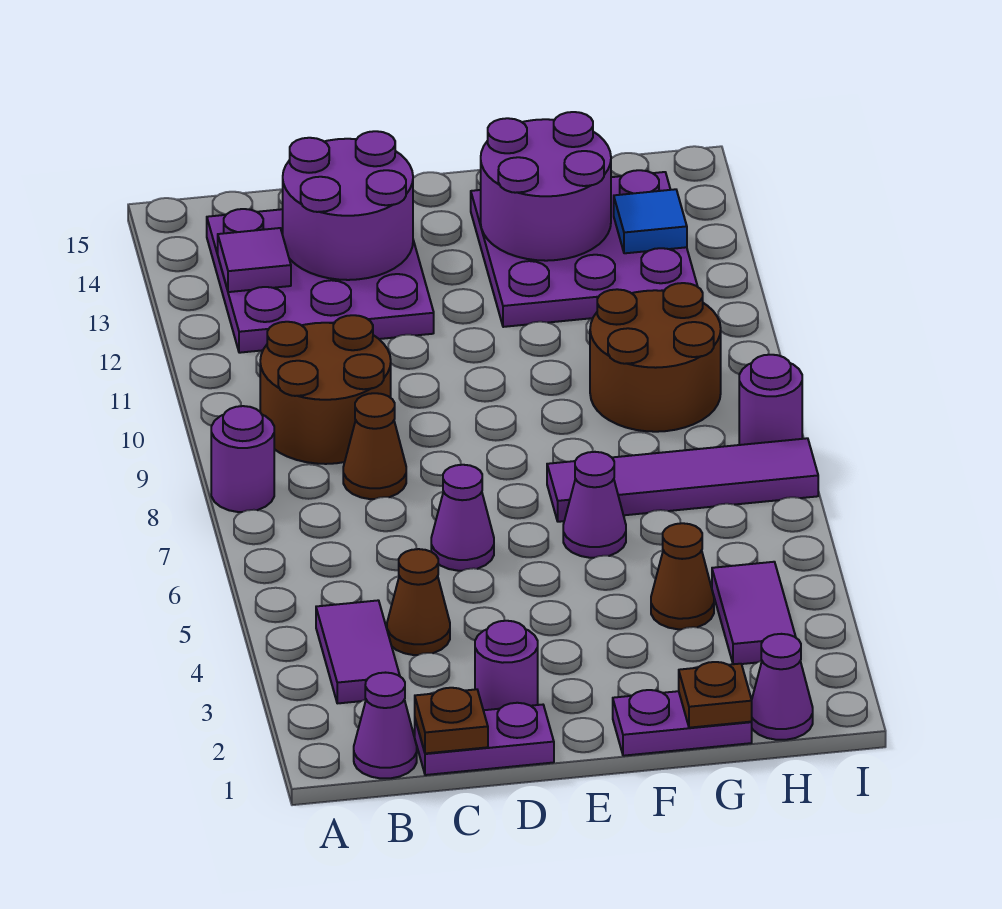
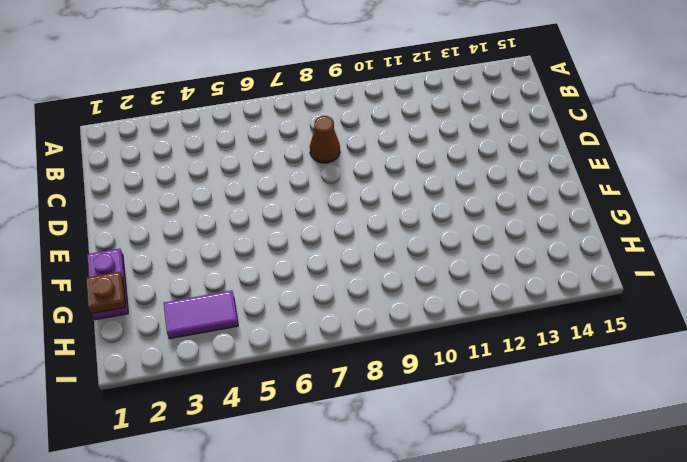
none -> purple 1x1 round brick [211,406,274,512]
none -> purple 1x1 cone [354,673,417,778]
none -> purple 1x2 tile [316,600,400,703]

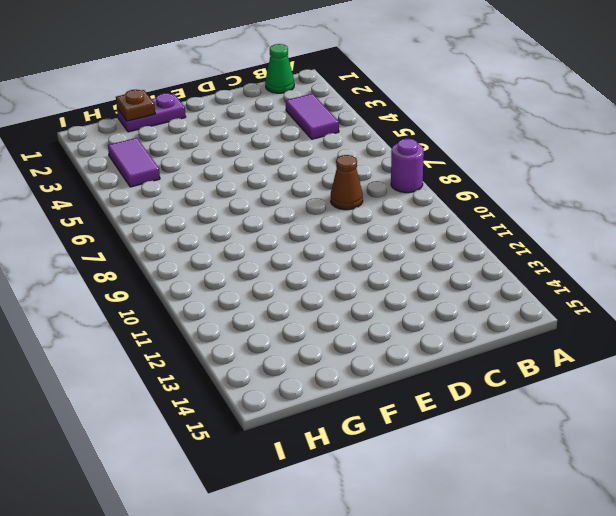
green 1x1 cone [265,44,294,93] -> purple 1x1 cone [354,673,417,778]
none -> brown 2x2 round brick [260,315,391,464]
none -> purple 3x3 plate [207,209,434,353]
none -> purple 1x2 plate [415,703,554,775]

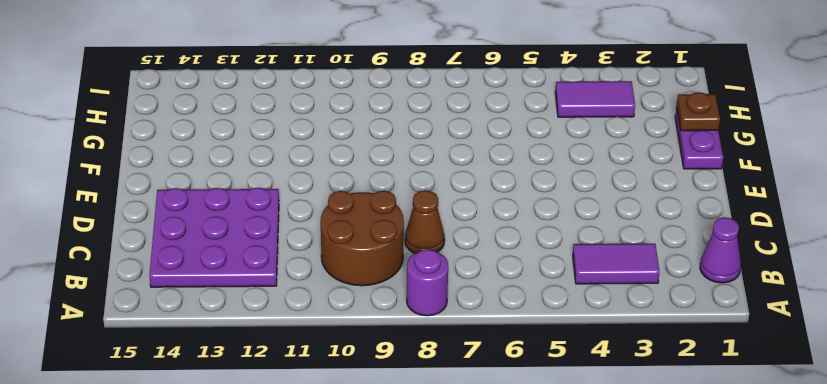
none -> purple 1x2 plate [415,703,554,775]
none -> brown 1x1 cone [387,549,450,655]
none -> purple 1x1 round brick [475,621,538,710]

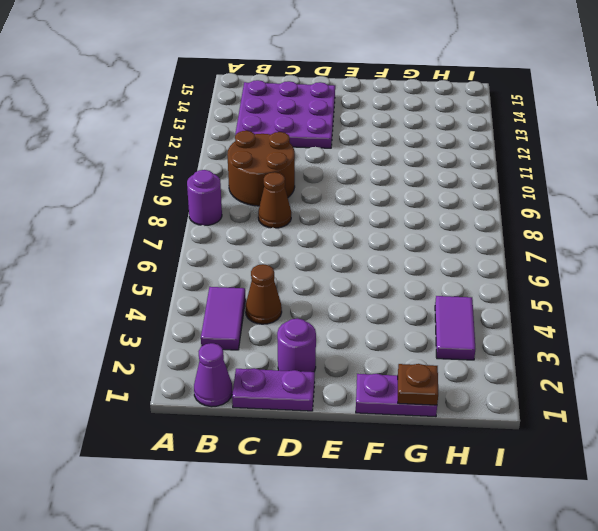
none -> purple 1x1 cone [431,465,494,571]
none -> purple 1x1 cone [563,452,626,558]
none -> purple 1x4 tile [547,438,818,522]

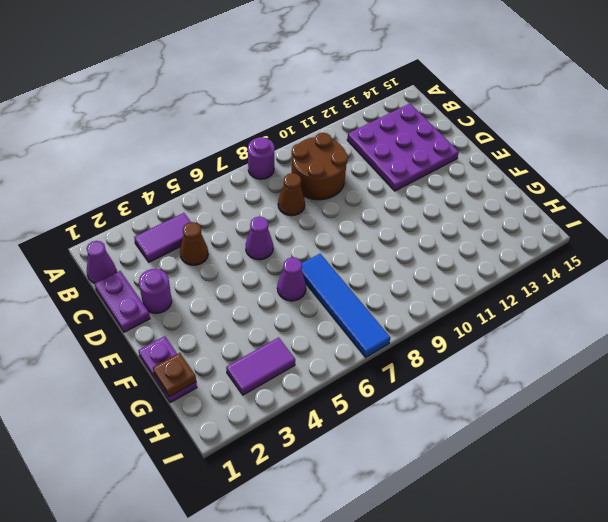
blue 1x4 tile [302,254,390,357] -> purple 1x4 tile [547,438,818,522]
none -> purple 3x3 plate [471,170,698,327]
none -> brown 1x1 cone [651,523,714,629]
none -> brown 2x2 round brick [590,283,721,432]

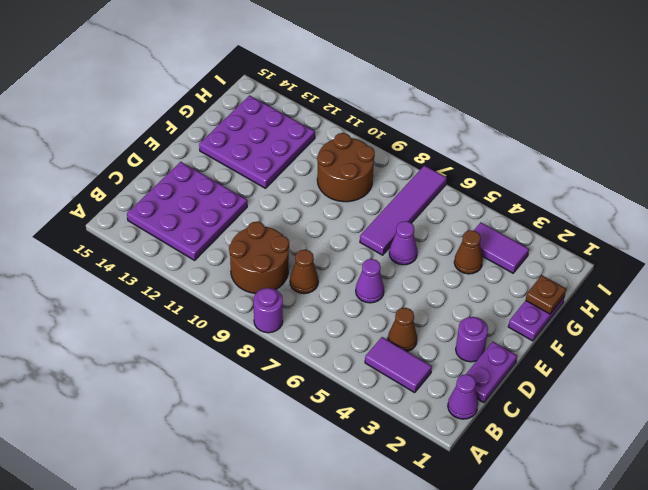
none -> purple 1x1 cone [752,634,813,740]
none -> purple 1x1 round brick [739,355,802,445]
none -> purple 1x1 tile [218,228,291,292]

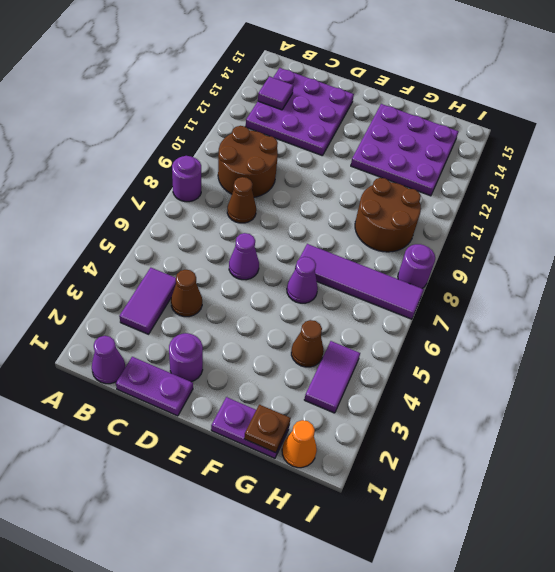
orange 1x1 cone [282,420,317,468] -> purple 1x1 cone [752,634,813,740]
none -> brown 1x1 plate [415,688,488,753]
none -> purple 2x2 round brick [283,131,413,280]
none -> purple 2x2 round brick [481,112,611,261]

